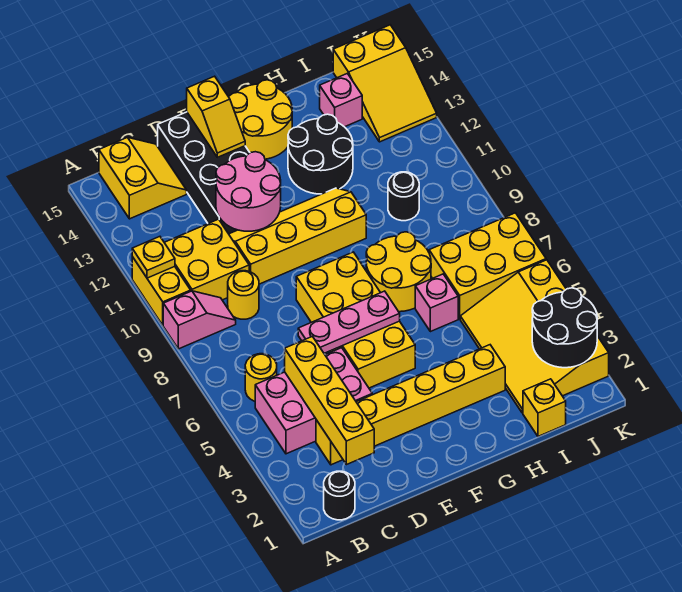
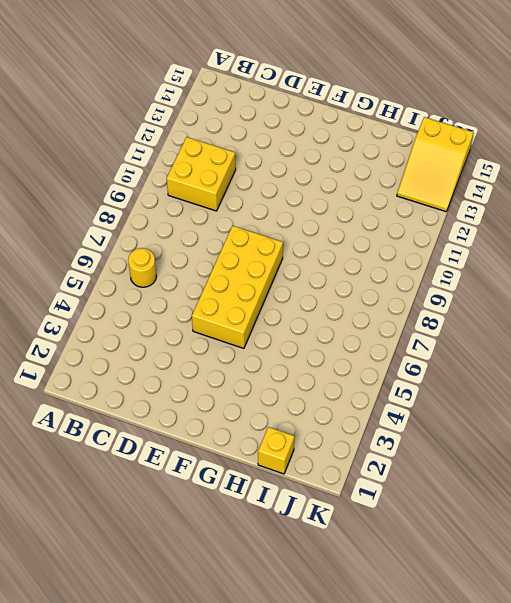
none -> pink 1x2 slope [163,291,236,349]
none -> yellow 1x2 brick [132,257,191,325]
none -> black 1x1 round brick [324,471,355,520]

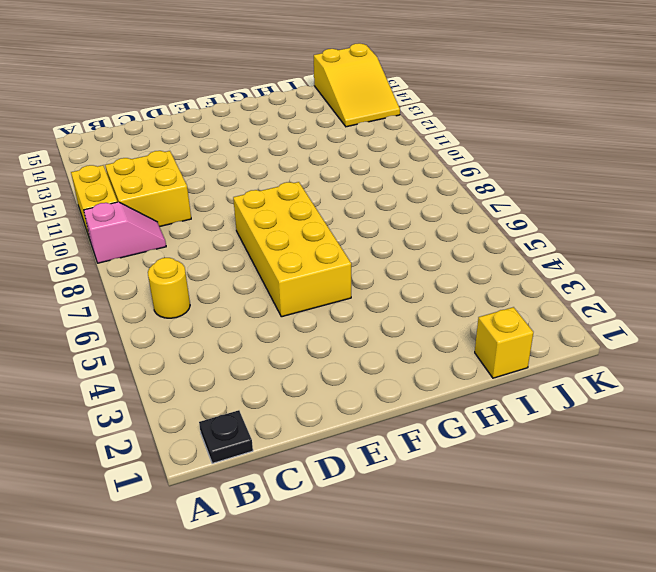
black 1x1 plate [199,410,253,464] -> black 1x1 round brick [324,471,355,520]
none -> pink 2x3 brick [255,348,372,454]
none -> yellow 2x2 slope [99,137,187,219]
none -> yellow 1x6 brick [316,345,505,465]

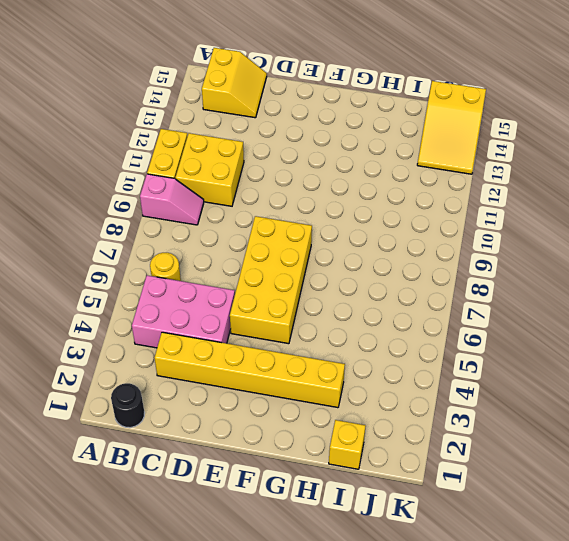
none -> yellow 1x1 round brick [228,271,259,319]
none -> yellow 2x4 slope [229,188,366,284]
none -> black 2x4 brick [158,112,250,234]

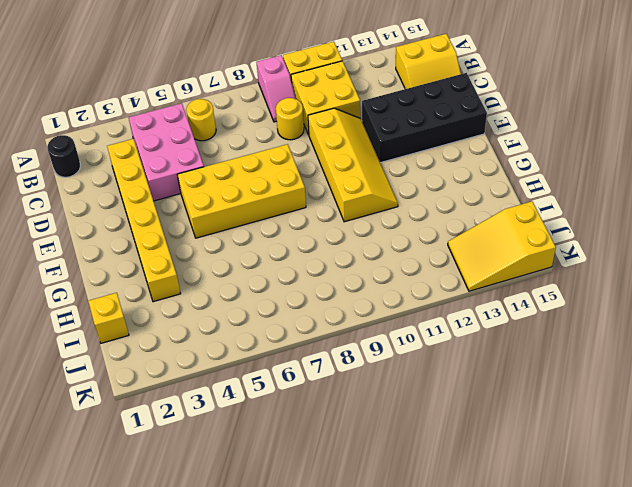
none -> yellow 2x2 round brick [229,80,292,159]
none -> yellow 2x2 round brick [366,232,431,312]
none -> black 2x2 round brick [288,114,353,194]

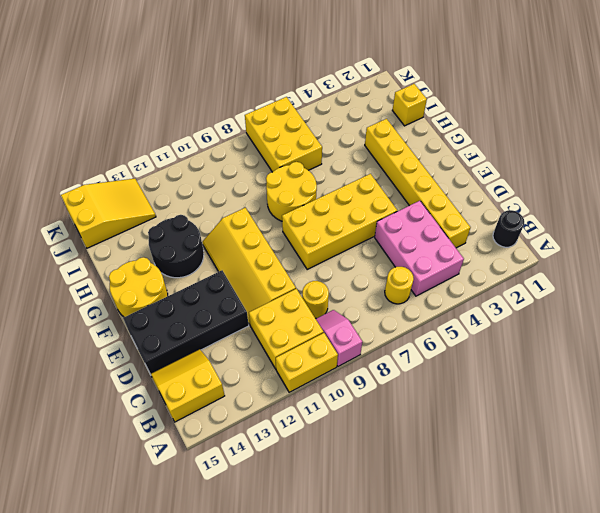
none -> pink 1x1 brick [415,274,458,332]
none -> yellow 3x4 slope [460,260,609,413]
none -> black 1x1 round brick [388,172,419,221]

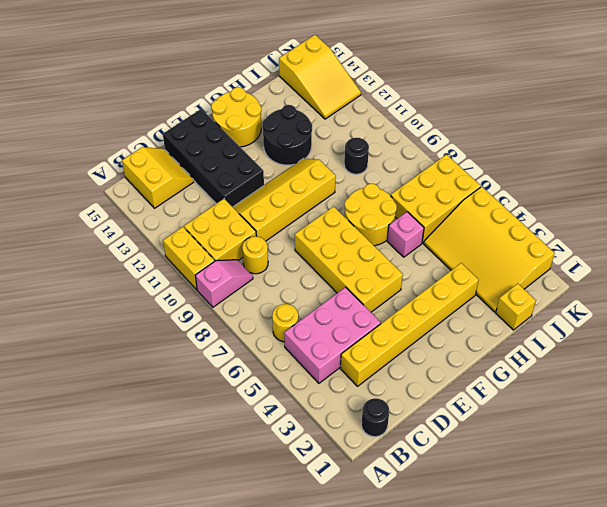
none -> pink 1x1 brick [320,73,362,127]
none -> yellow 1x1 plate [132,237,175,278]
none -> yellow 1x4 brick [285,336,374,465]

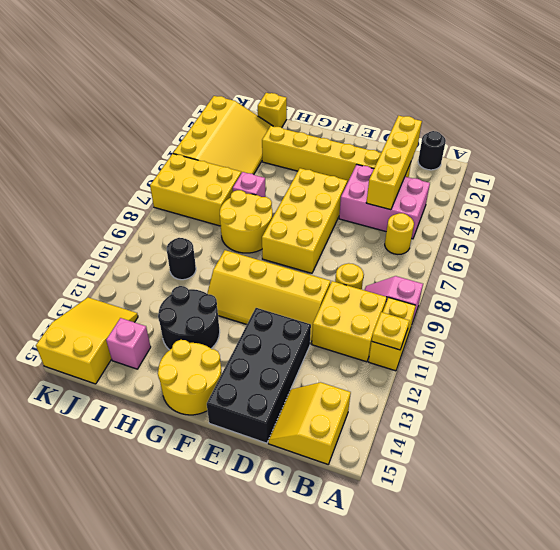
none -> pink 1x3 plate [298,291,400,353]
none -> pink 2x2 round brick [216,152,281,231]
none -> yellow 1x2 slope [187,76,245,157]

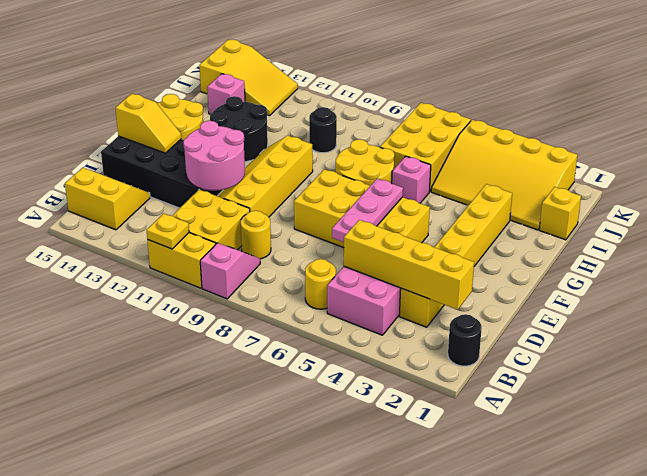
none -> black 2x2 round brick [532,288,597,368]

